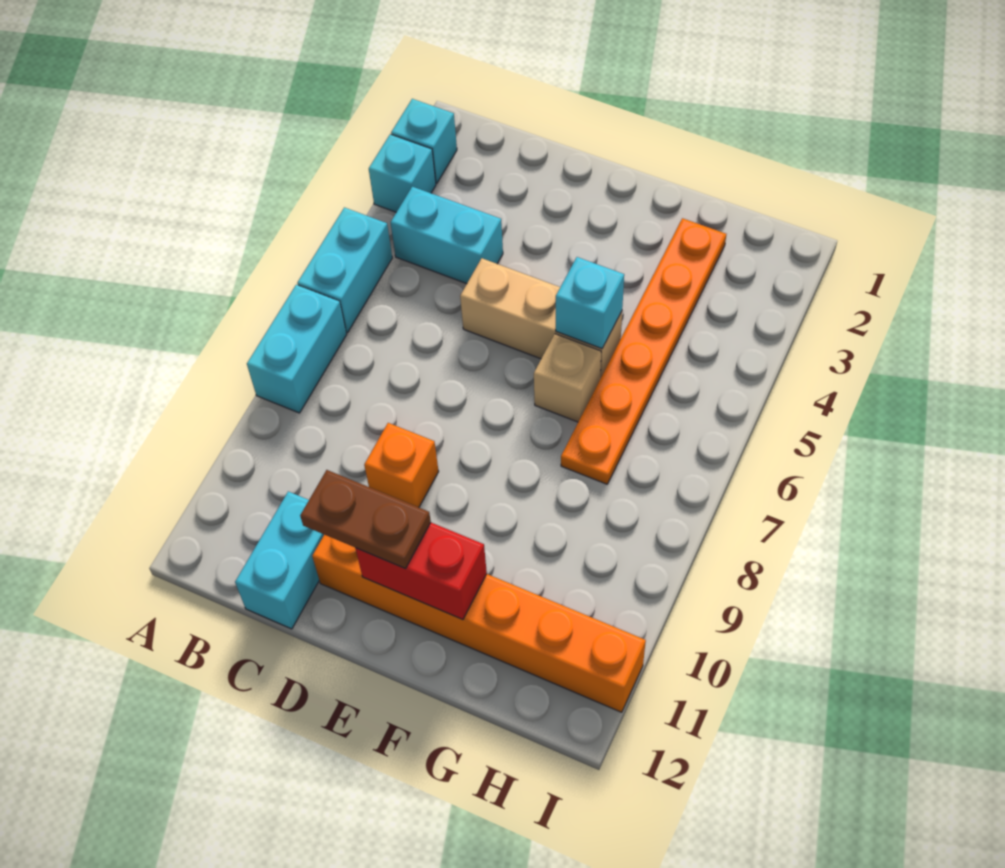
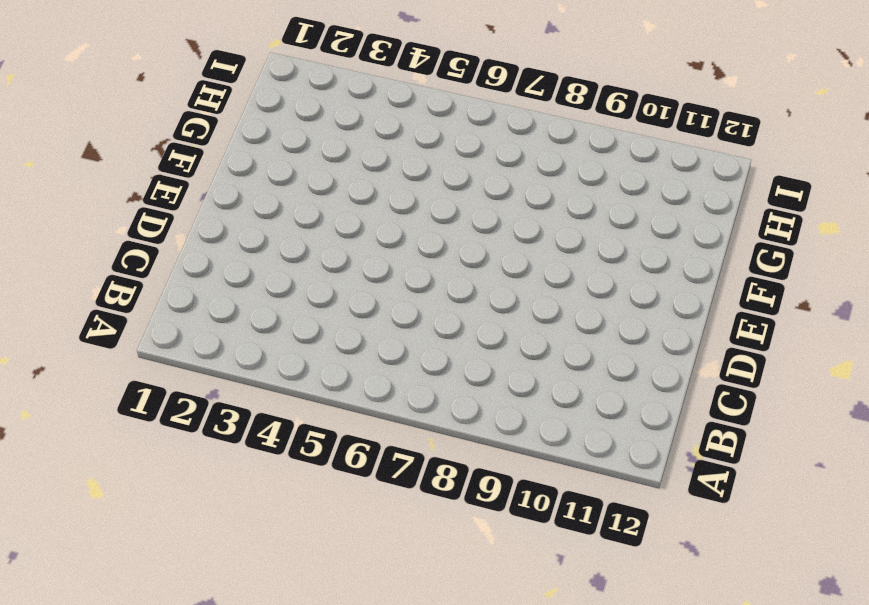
none -> cyan 1x1 brick [391,99,457,183]
none -> cyan 1x1 brick [369,134,436,212]
none -> cyan 1x2 brick [297,207,392,333]

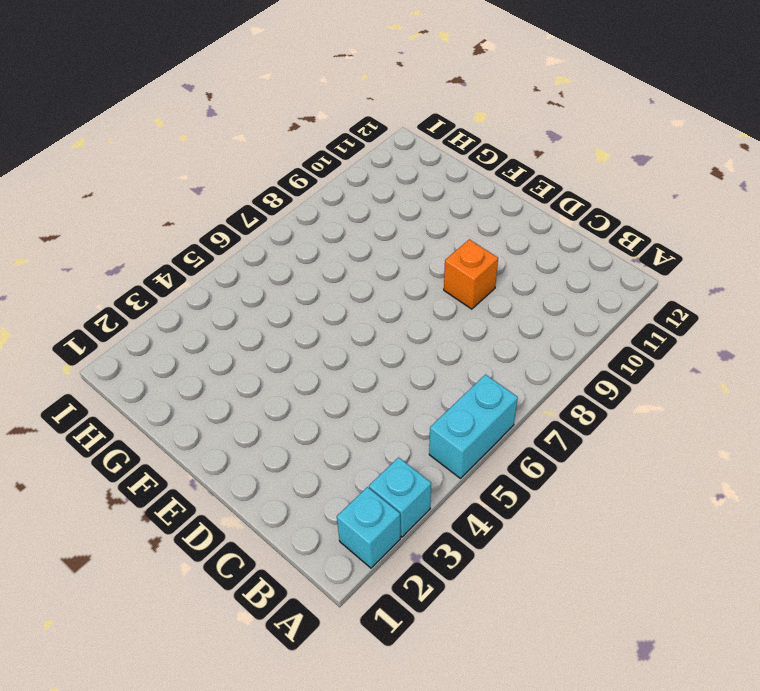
none -> cyan 1x2 brick [247,285,347,413]
none -> cyan 1x2 brick [391,187,503,284]
none -> cyan 1x2 brick [235,491,324,629]

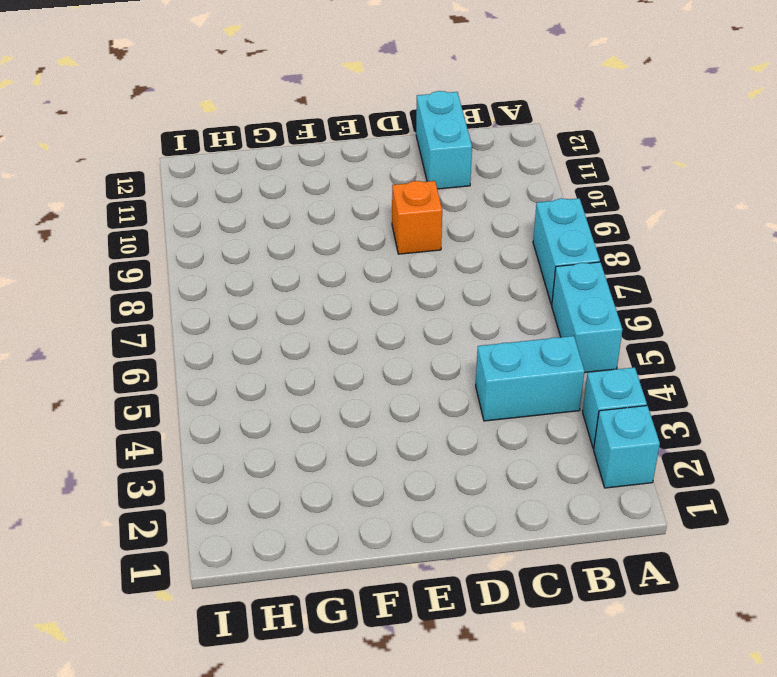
none -> tan 1x3 brick [460,258,622,378]
none -> orange 1x6 brick [312,535,646,712]
none -> tan 1x1 brick [534,334,601,422]

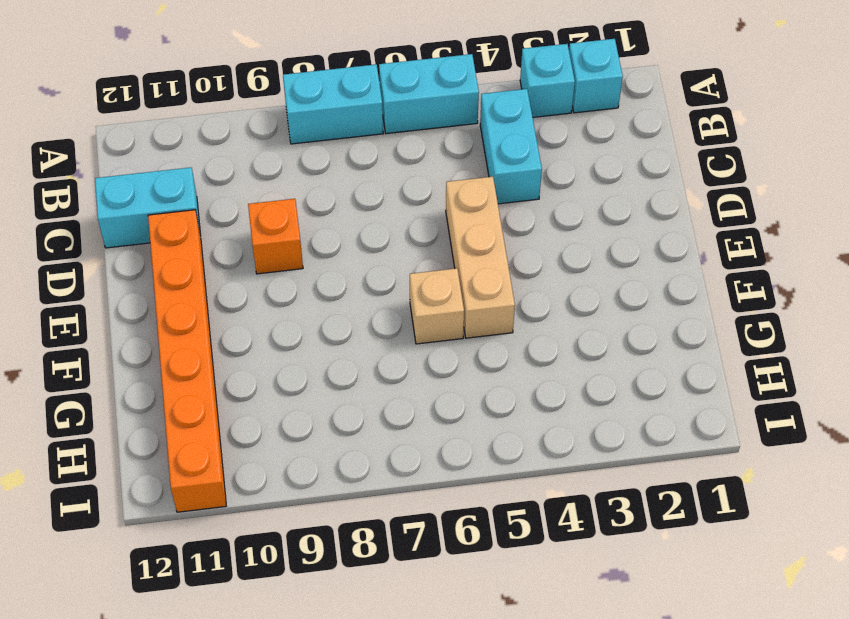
none -> orange 1x6 plate [561,218,726,484]
none -> red 1x2 brick [356,523,487,620]
none -> cyan 1x1 brick [556,257,624,349]

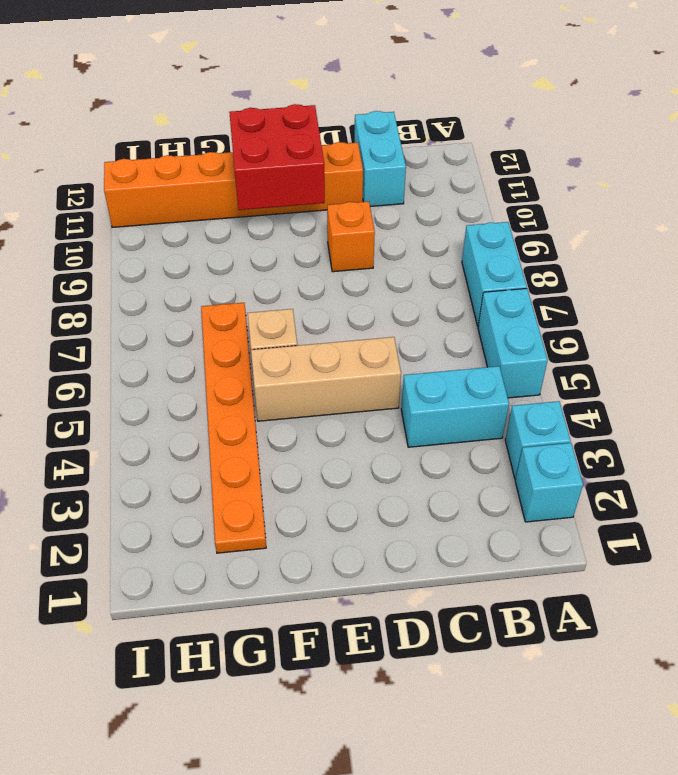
red 2x2 brick [229,104,325,210] -> red 1x2 brick [356,523,487,620]
none -> cyan 1x1 brick [556,257,624,349]
none -> brown 1x2 plate [300,470,431,568]

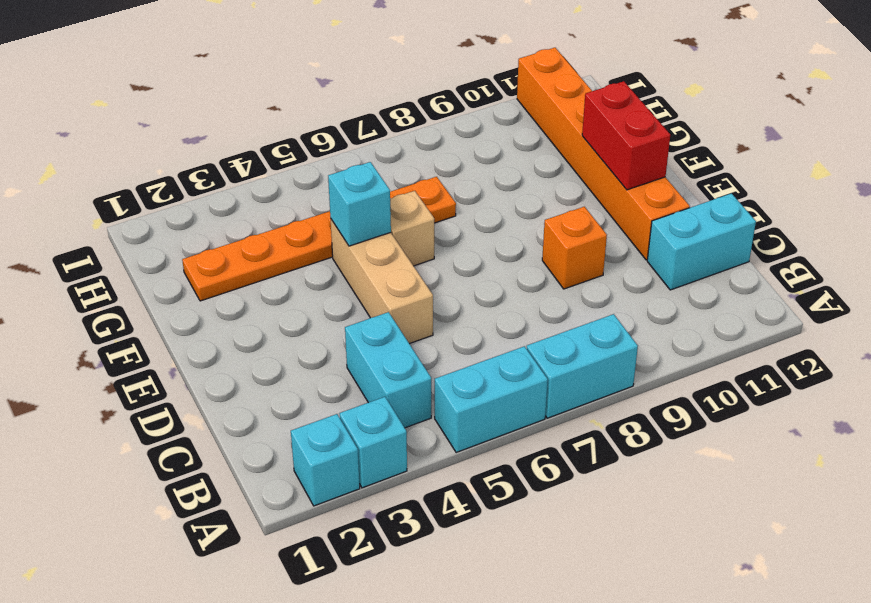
none -> brown 1x2 plate [300,470,431,568]

